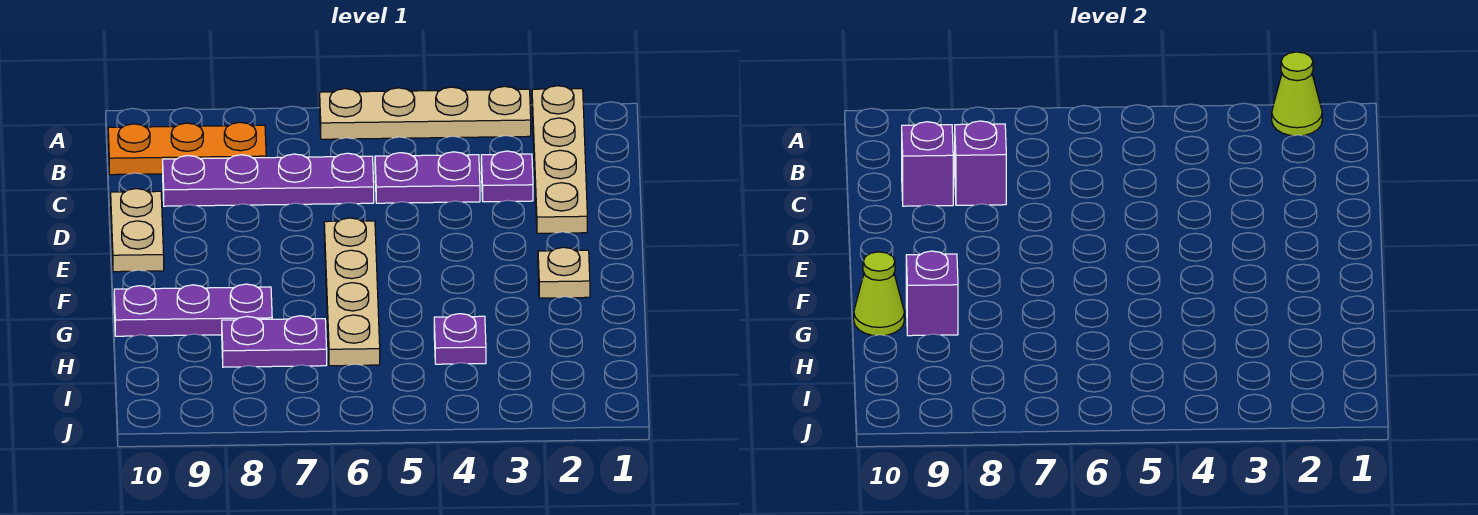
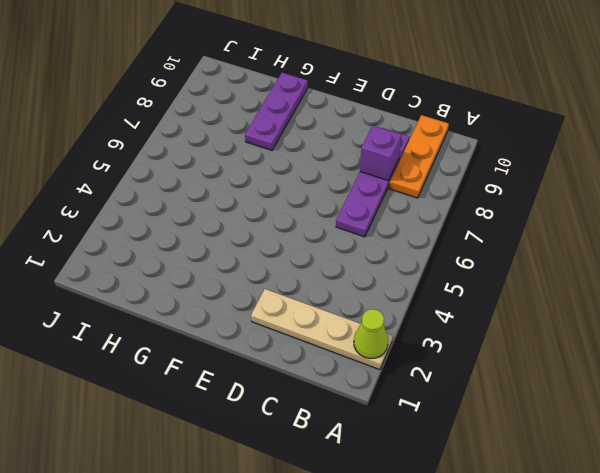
none -> tan 1x4 plate [320,86,531,139]
none -> purple 1x1 plate [481,151,533,202]
none -> purple 1x2 plate [375,152,480,203]

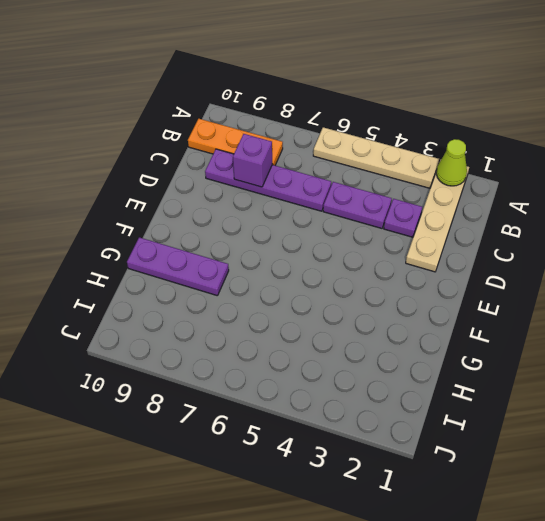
none -> tan 1x2 plate [111,189,164,272]
none -> tan 1x4 plate [324,218,380,366]
none -> tan 1x1 plate [538,247,590,298]

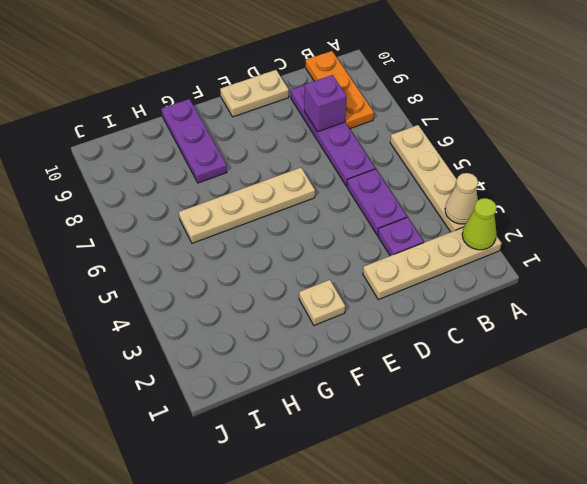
tan 1x1 cone [445,173,478,224] -> none
none -> purple 1x1 plate [434,314,486,364]
none -> purple 1x2 plate [222,316,327,367]
none -> purple 1x1 brick [902,122,953,206]

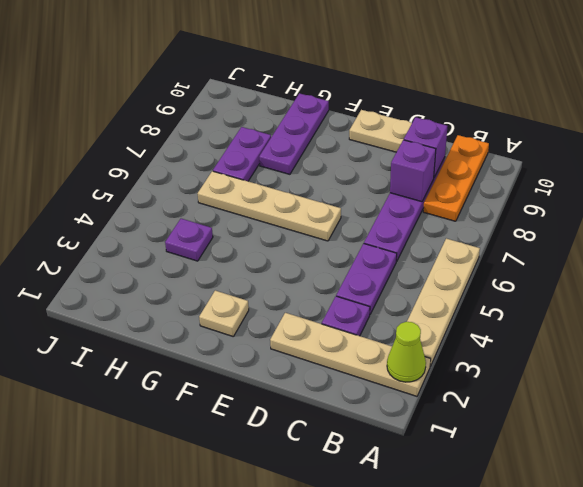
none -> purple 1x1 brick [906,251,958,336]
none -> lime 1x1 cone [854,252,904,336]

